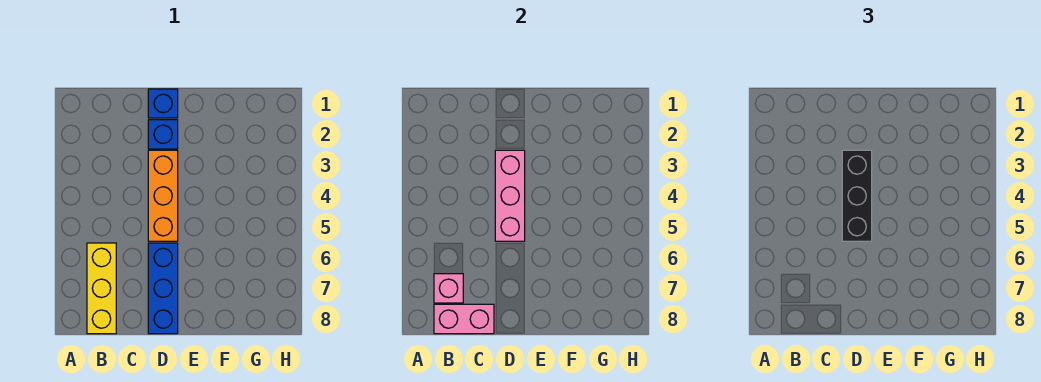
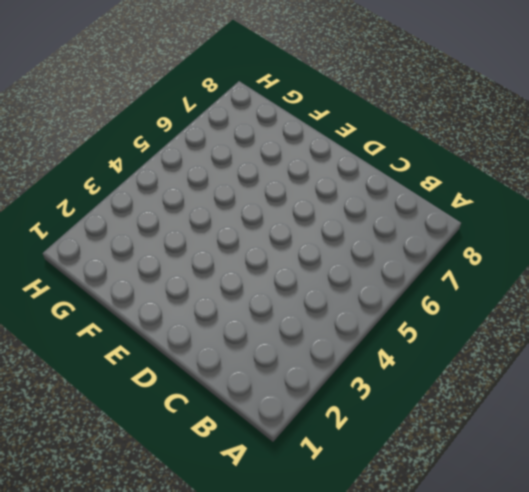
none -> yellow 1x3 brick [87,243,116,334]
none -> blue 1x1 brick [148,89,178,118]

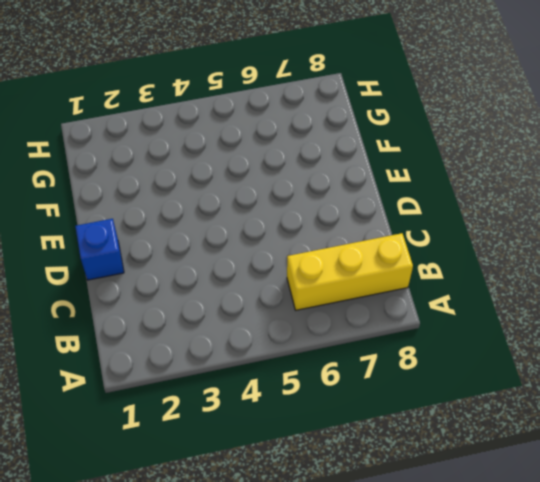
none -> blue 1x1 brick [148,120,178,149]
none -> orange 1x3 brick [148,150,178,241]

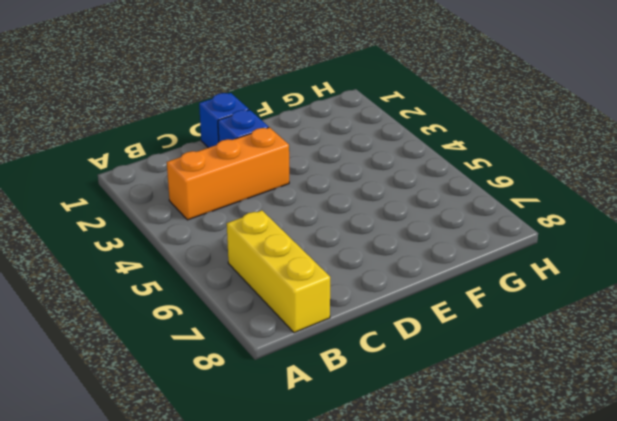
orange 1x3 brick [167,127,289,220] -> orange 1x3 brick turned to [148,150,178,241]
none -> blue 1x3 brick [148,243,178,334]
none -> pink 1x1 brick [434,274,463,303]

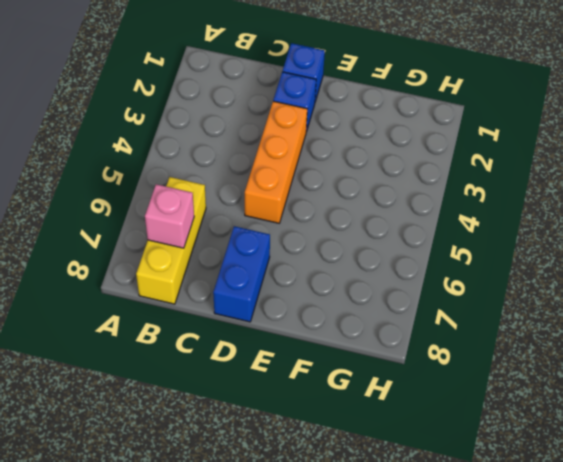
blue 1x2 brick [213,226,270,322] -> blue 1x3 brick [148,243,178,334]
none -> pink 1x2 brick [434,304,494,334]
none -> pink 1x3 brick [495,150,525,241]

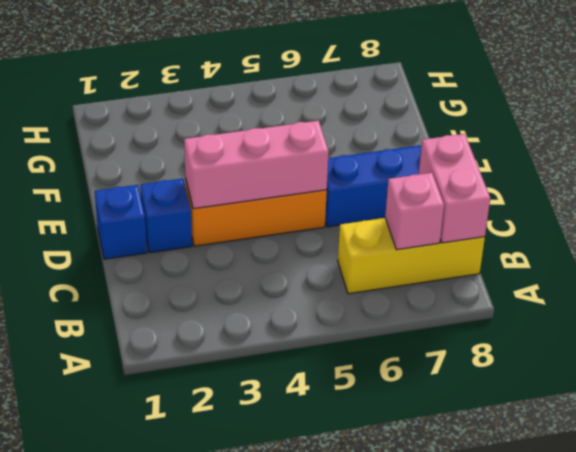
none -> black 1x3 brick [842,150,872,241]

